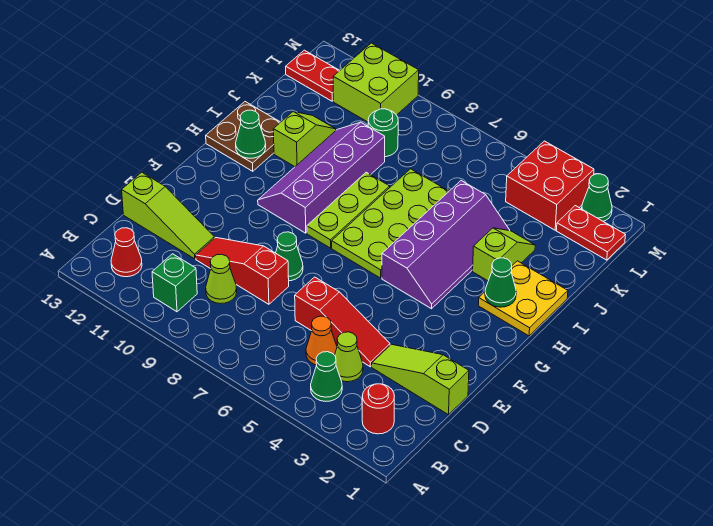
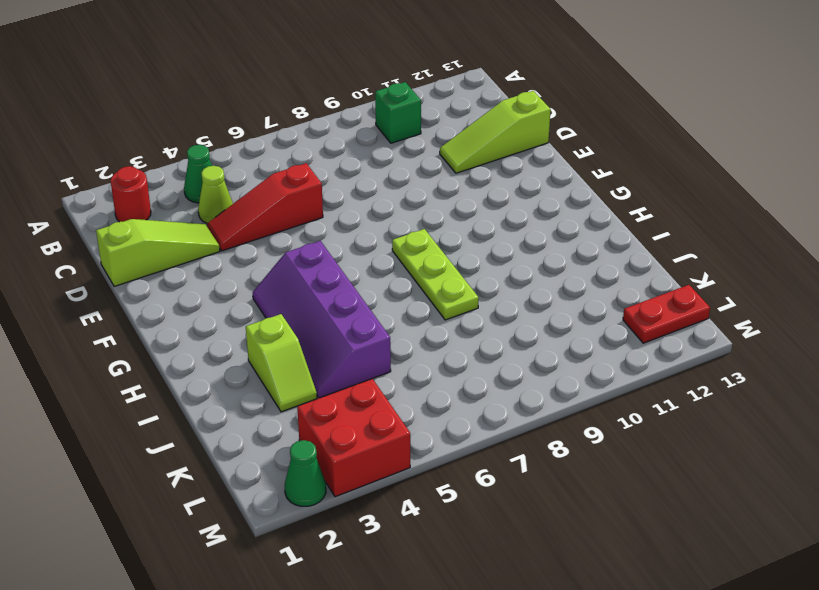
none -> red 1x1 cone [111,228,142,277]
none -> orange 1x1 cone [306,316,337,365]
none -> lime 1x1 cone [206,254,237,304]

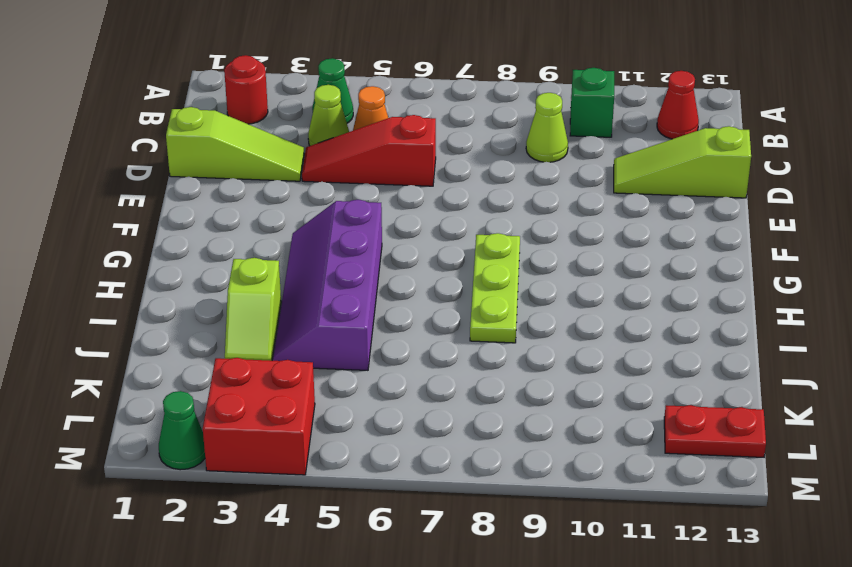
none -> red 1x3 slope [196,238,289,304]
none -> green 1x1 cone [276,232,303,281]
none -> lime 2x4 plate [332,169,449,278]

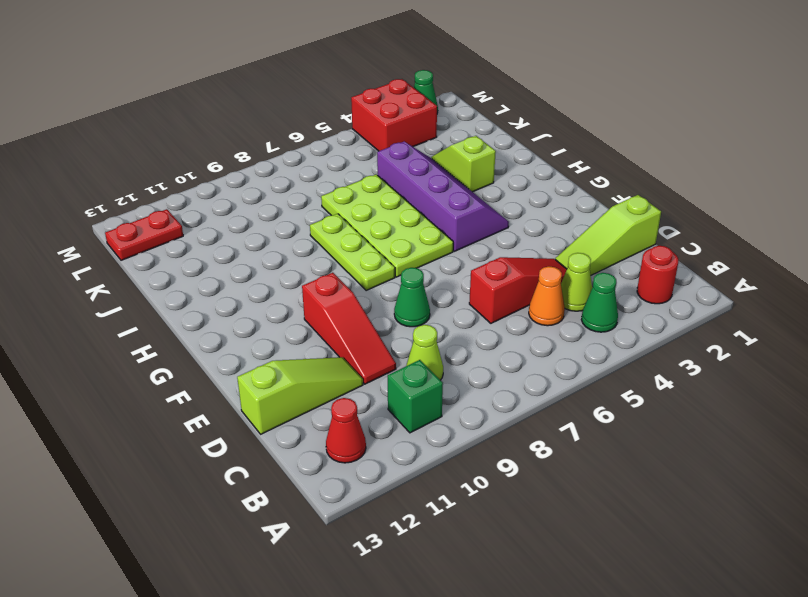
red 1x3 slope [302,273,396,384] -> red 1x3 slope turned to [196,238,289,304]
none -> purple 2x4 slope [258,122,385,233]
none -> yellow 2x2 plate [478,261,568,336]
none -> brown 2x2 plate [206,102,280,171]

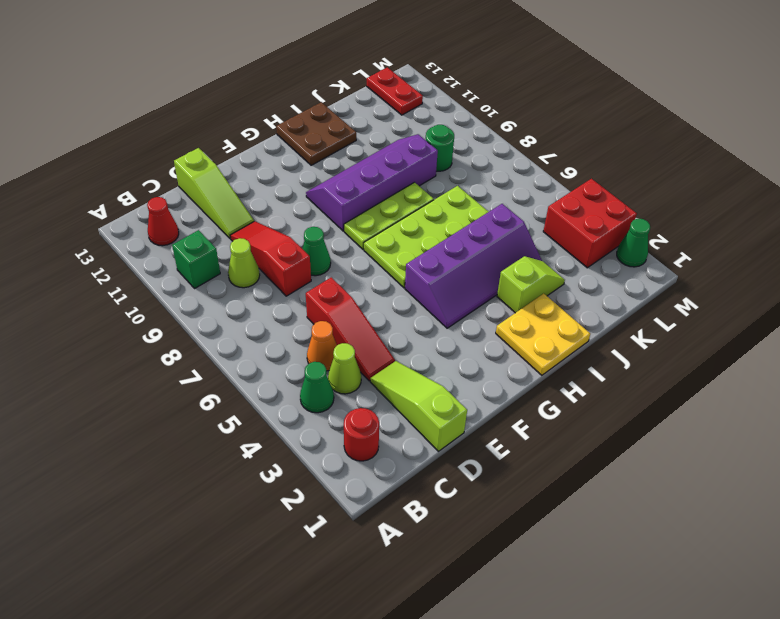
none -> lime 1x2 slope [273,112,336,167]
none -> red 1x2 plate [557,206,625,260]
none -> lime 2x2 brick [333,43,419,122]

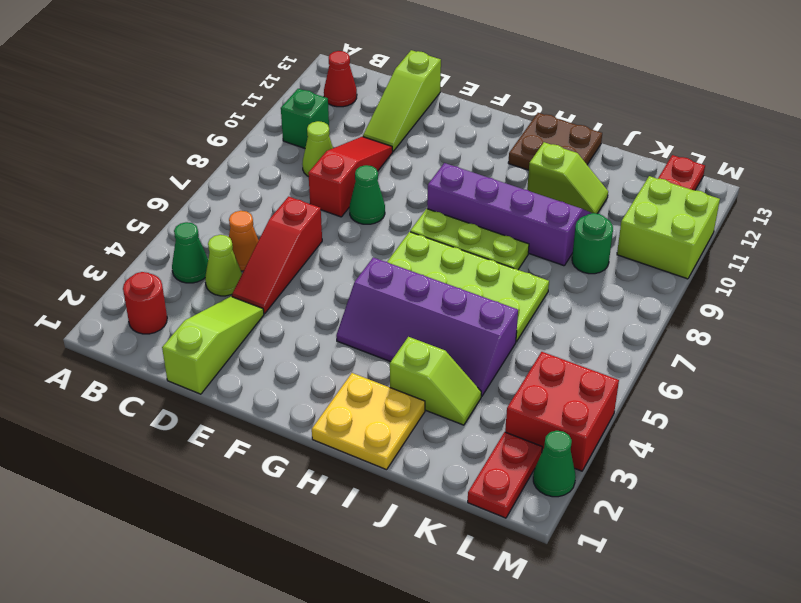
none -> green 1x1 cone [485,258,516,307]
none -> green 1x1 cone [236,110,266,158]

